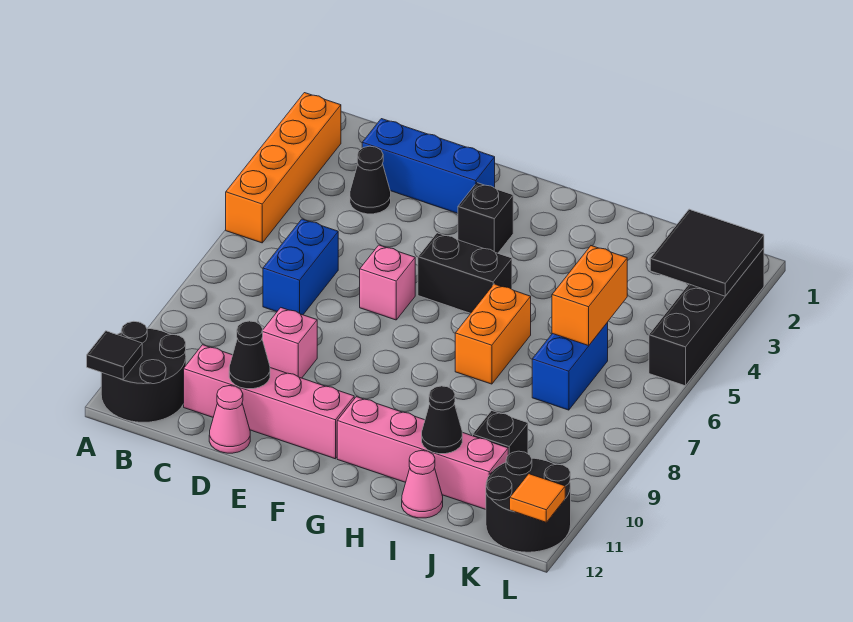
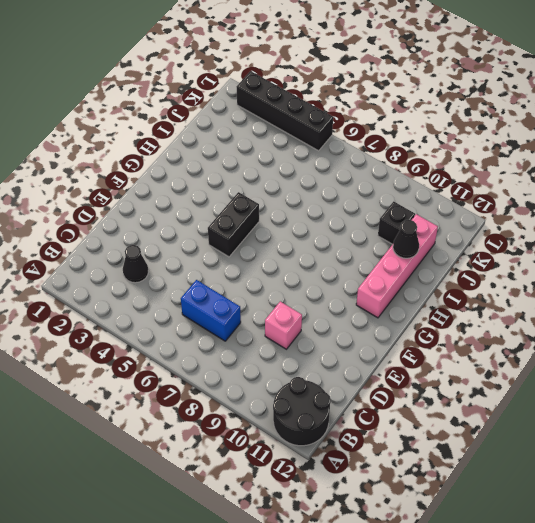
none -> orange 1x4 brick [226,93,341,243]
none -> blue 1x3 brick [362,119,495,213]
none -> pink 1x4 brick [184,345,354,459]

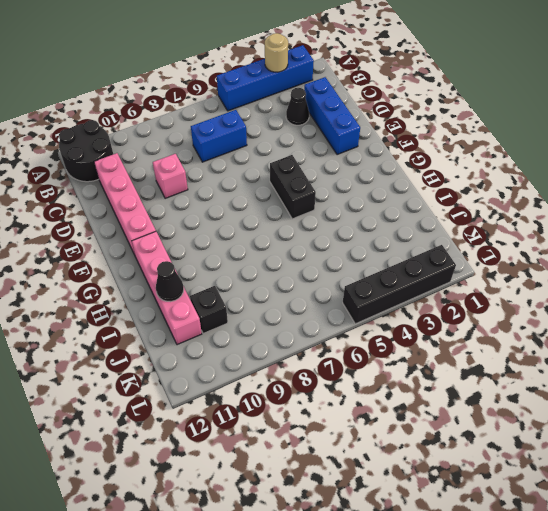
blue 1x4 brick [217,45,314,111] -> orange 1x4 brick [226,93,341,243]
tan 1x1 round brick [265,33,288,72] -> none
none -> pink 1x1 cone [209,386,250,453]
none -> pink 1x1 brick [360,245,415,320]
none -> black 1x1 brick [458,183,513,253]

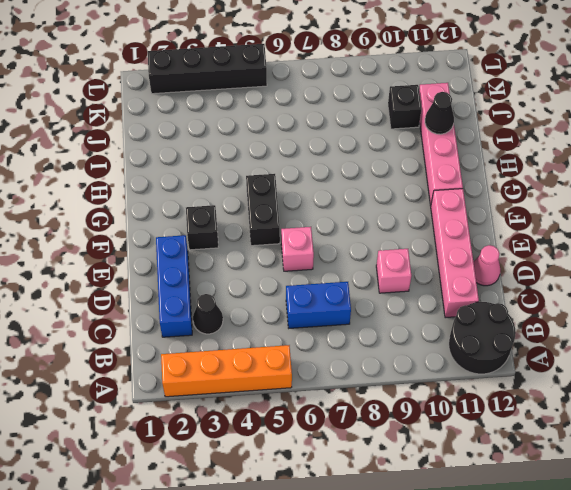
none -> orange 1x2 brick [455,284,531,384]
none -> pink 1x1 cone [402,450,443,518]
none -> blue 1x2 brick [532,323,608,410]

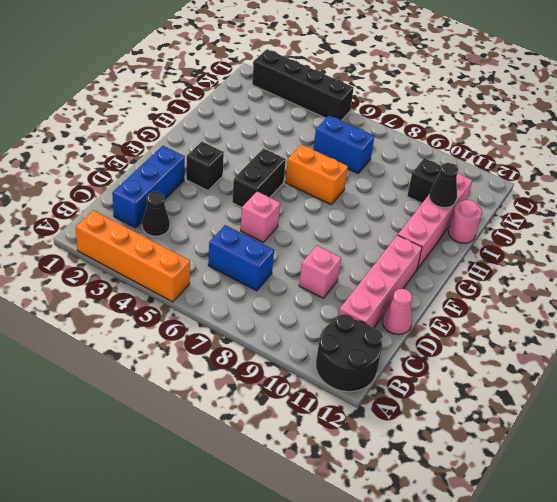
pink 1x1 round brick [449,200,482,243] -> pink 1x1 cone [402,450,443,518]
none -> black 2x2 round brick [486,451,571,552]
none -> black 1x1 tile [87,331,142,380]
none -> black 1x1 cone [229,321,270,389]

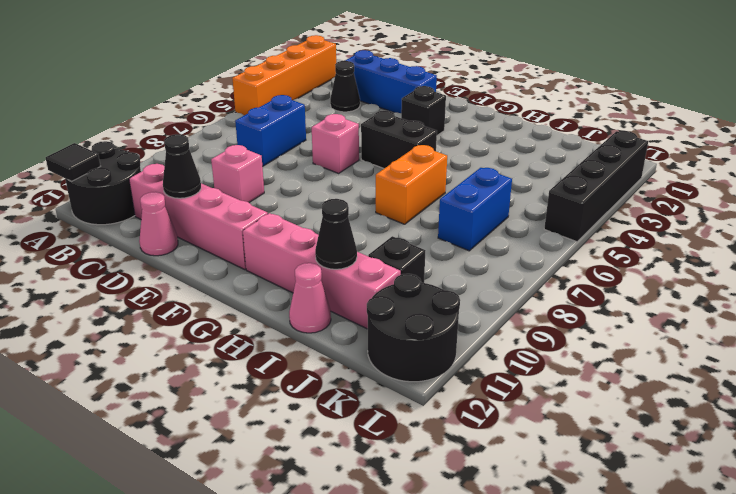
none -> orange 1x2 brick [552,246,627,346]
none -> black 2x2 tile [650,209,764,296]
none -> orange 1x1 tile [510,474,565,522]

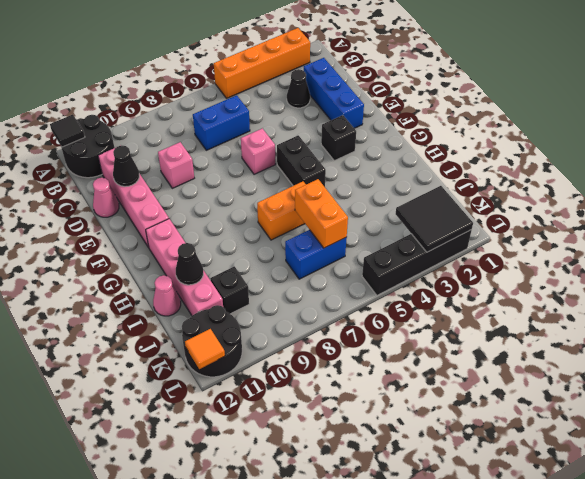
orange 1x2 brick [295,179,348,248] -> orange 1x2 brick turned to [552,246,627,346]

